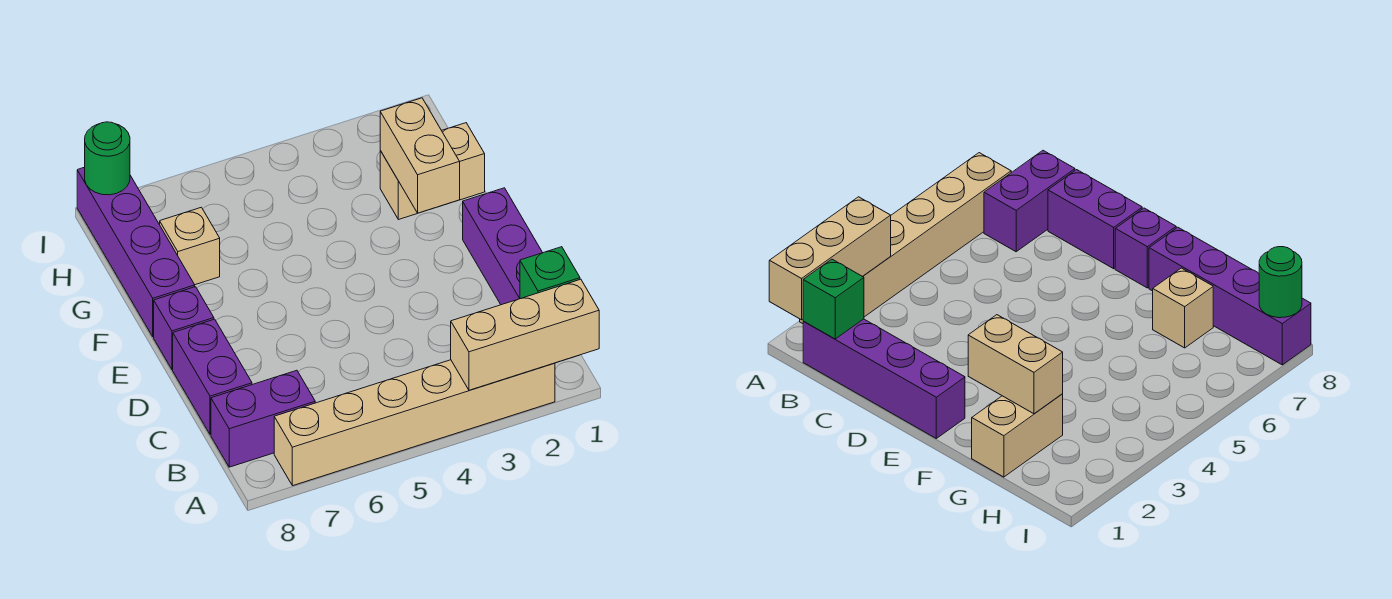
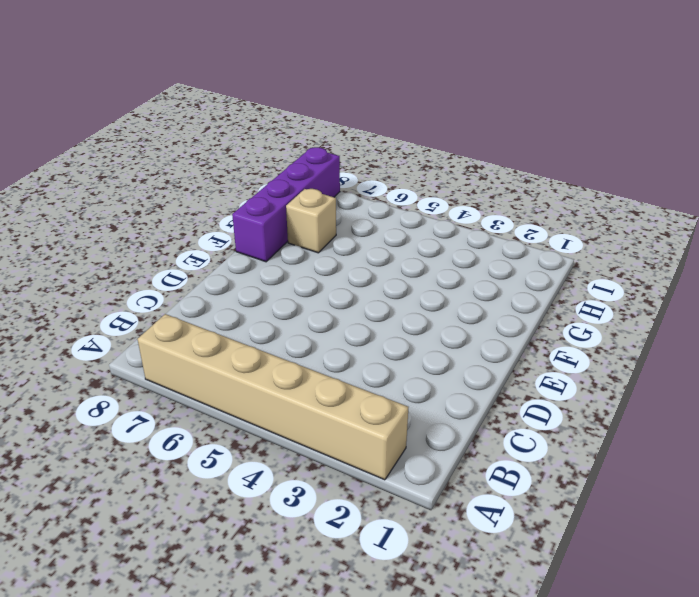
none -> purple 1x4 brick [463,188,543,305]
none -> purple 1x2 brick [211,370,315,467]
none -> purple 1x2 brick [173,319,252,435]

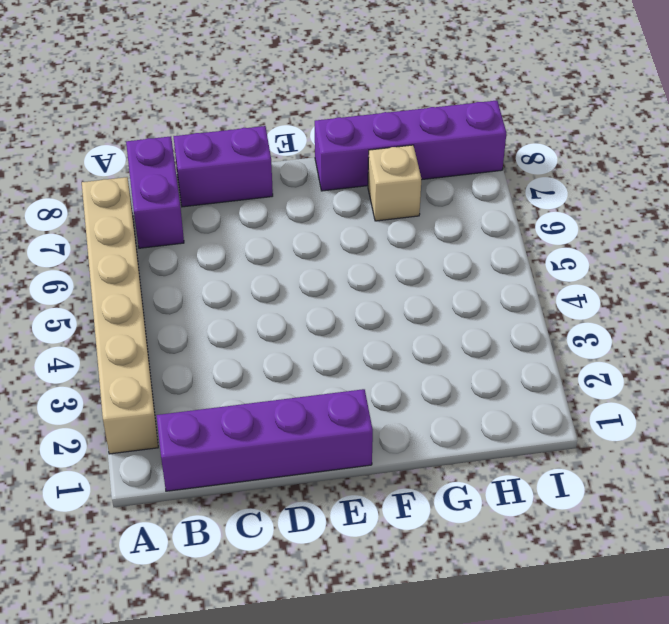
none -> purple 1x1 brick [154,287,214,369]
none -> tan 1x2 brick [380,123,485,220]
none -> tan 1x3 brick [451,279,599,390]

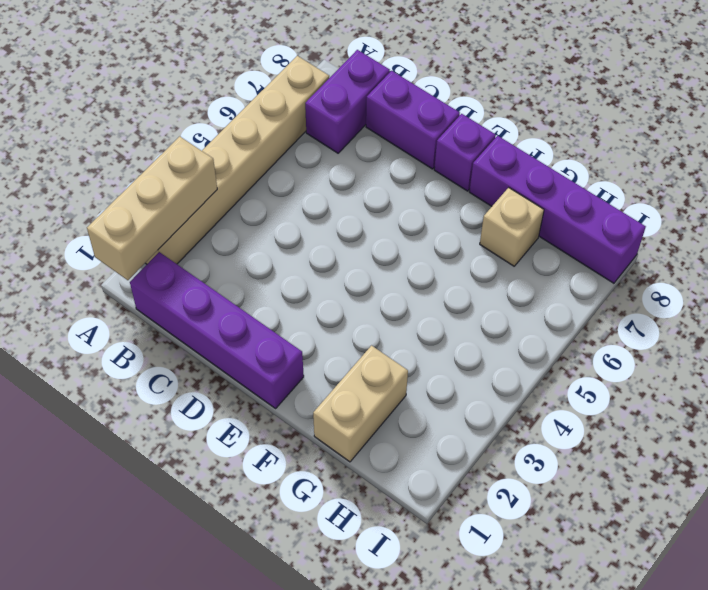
none -> green 1x1 brick [520,247,580,299]
none -> tan 1x2 brick [380,98,460,213]
none -> green 1x1 round brick [85,122,130,195]

